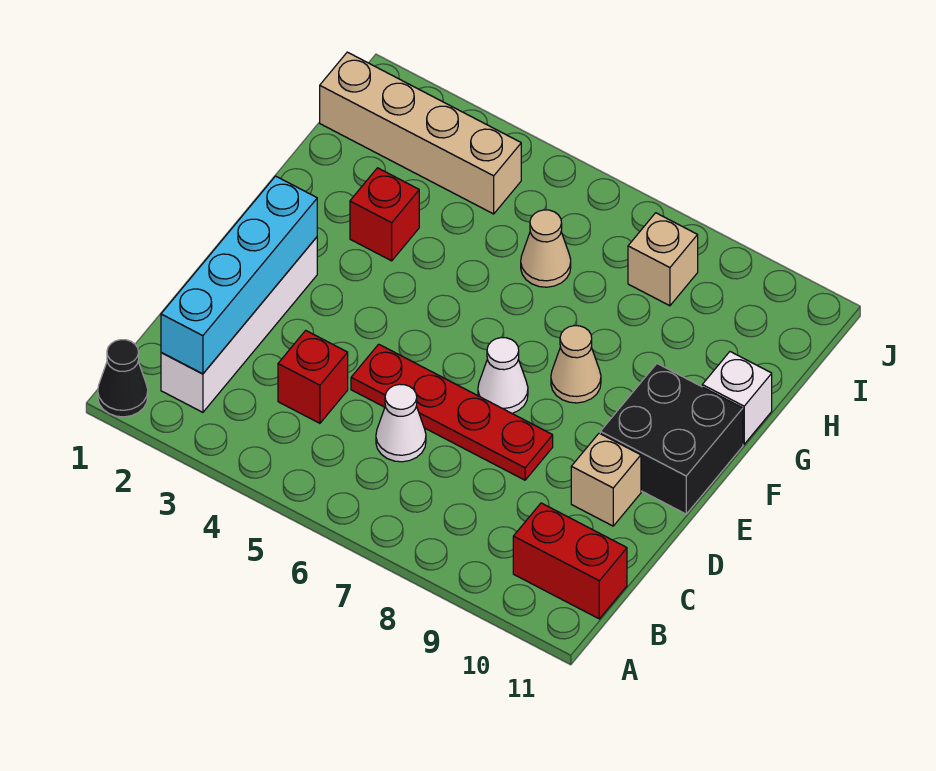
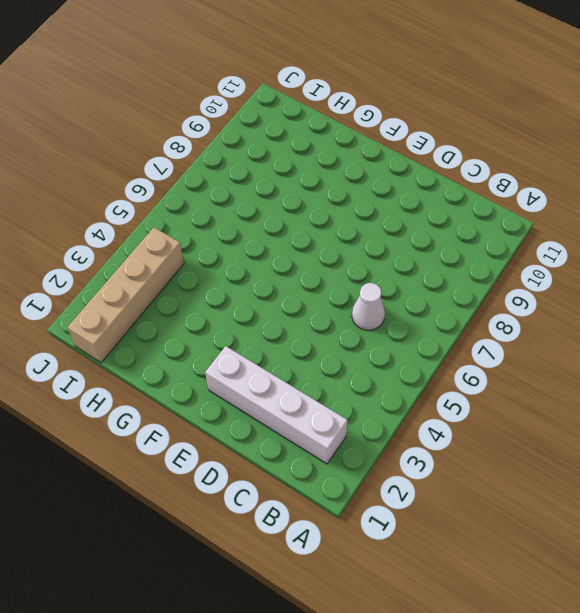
none -> black 1x1 cone [98,340,148,417]
none -> red 1x2 brick [513,503,627,619]
none -> red 1x1 brick [278,331,348,423]

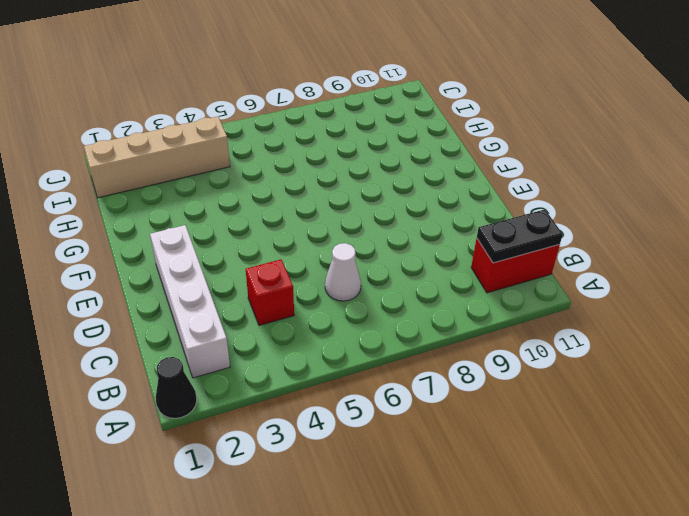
black 1x2 plate [477,209,563,263] -> none
none -> red 1x4 plate [351,344,553,480]
none -> tan 1x1 brick [571,433,641,526]
none -> white 1x1 cone [478,338,528,414]

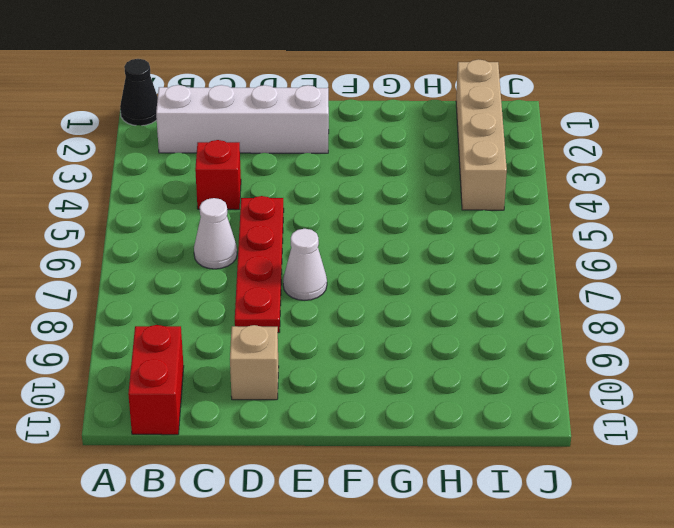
none -> black 2x2 brick [600,364,743,514]
none -> tan 1x1 cone [551,326,601,403]
none -> red 1x1 brick [350,168,419,261]

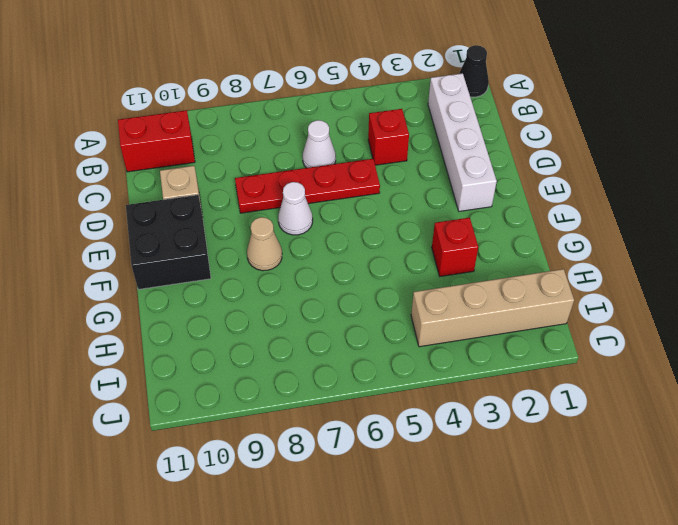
none -> white 1x1 brick [702,352,772,444]
none -> tan 1x1 cone [521,210,571,287]
none -> tan 1x1 brick [628,213,698,306]

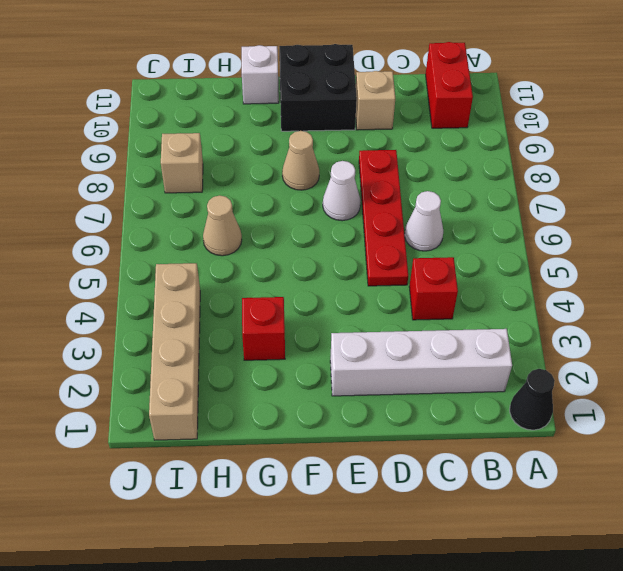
none -> cyan 1x4 brick [161,176,317,374]

